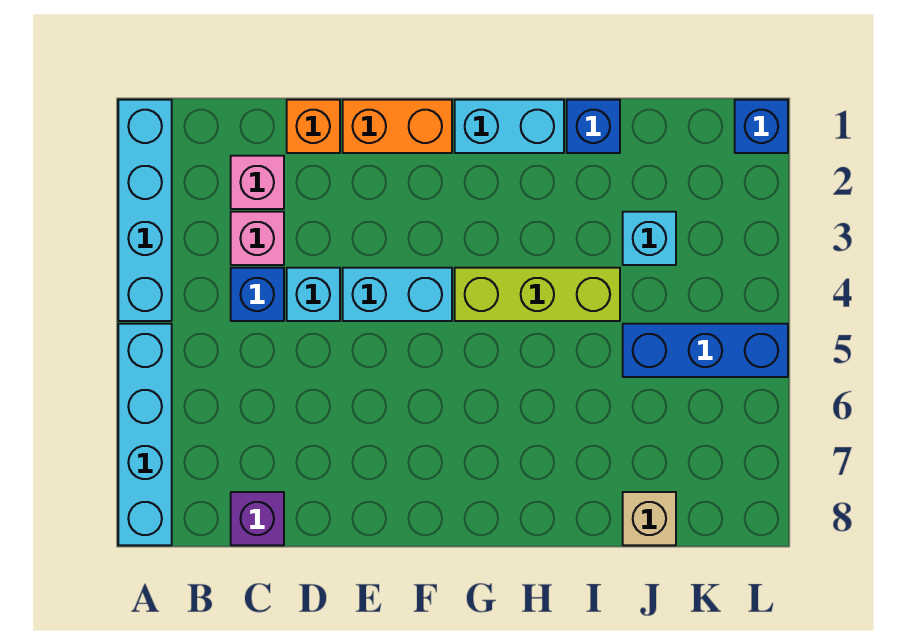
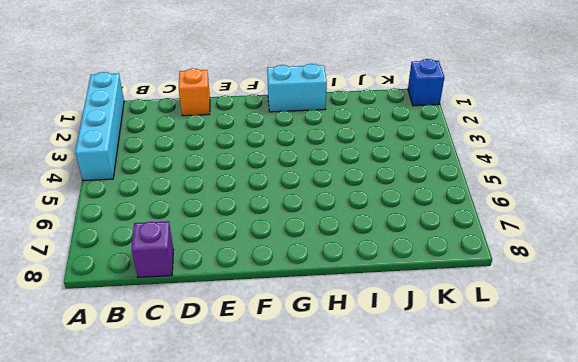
none -> cyan 1x4 brick [118,324,172,545]
none -> pink 1x1 brick [231,156,284,209]
none -> pink 1x1 brick [231,212,284,265]

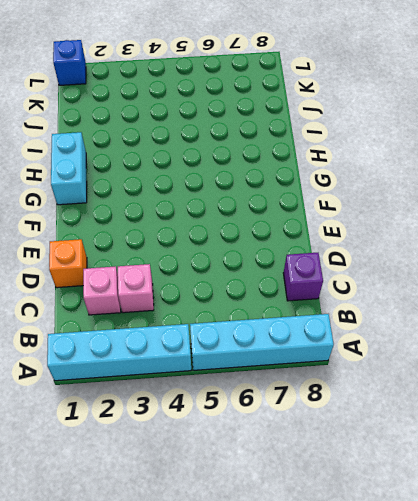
none -> blue 1x1 brick [231,268,284,321]
none -> cyan 1x1 brick [287,268,340,321]
none -> orange 1x2 brick [343,100,452,153]

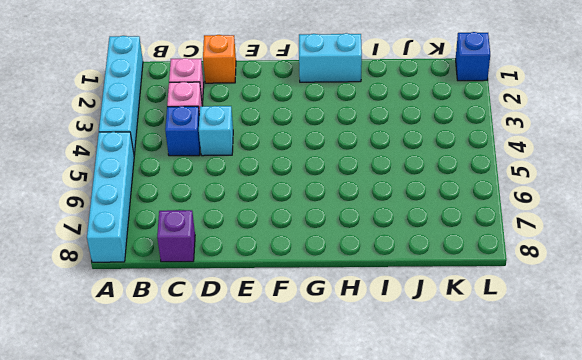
none -> orange 1x2 brick [343,100,452,153]
none -> cyan 1x2 brick [343,268,452,321]
none -> lime 1x3 brick [455,268,620,321]

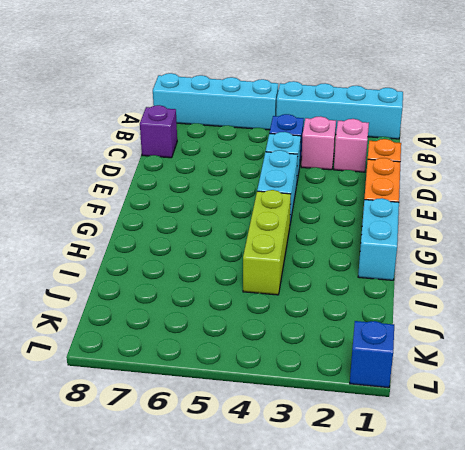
none -> blue 1x1 brick [567,100,620,153]
none -> cyan 1x1 brick [623,212,676,265]
none -> blue 1x3 brick [623,324,788,377]

